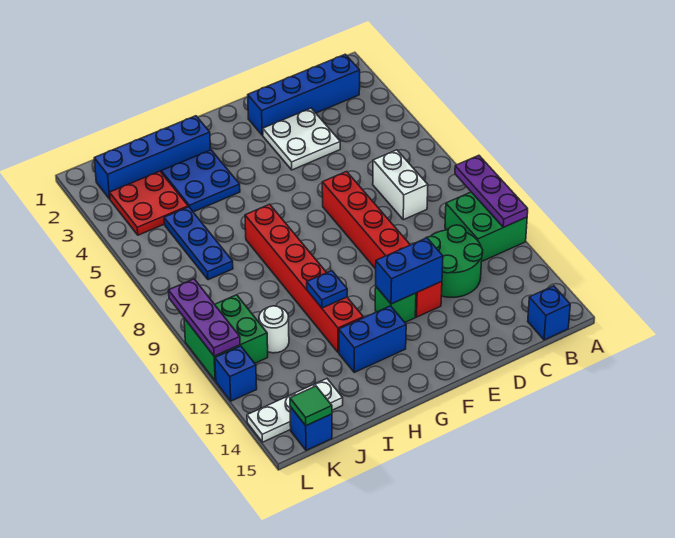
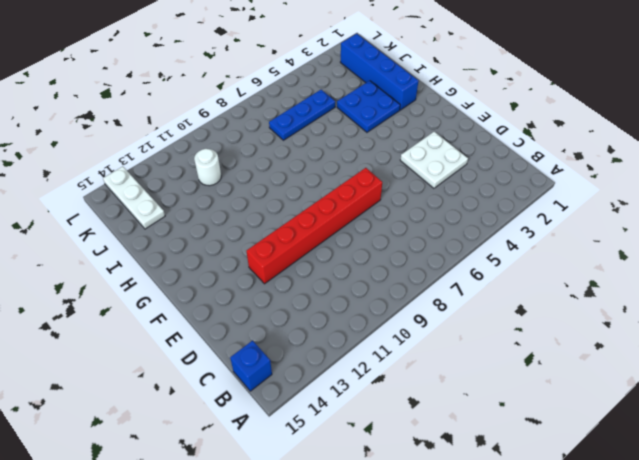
none -> green 2x2 brick [445,192,527,261]
none -> blue 1x4 brick [248,54,360,135]
none -> white 1x2 brick [373,150,428,220]

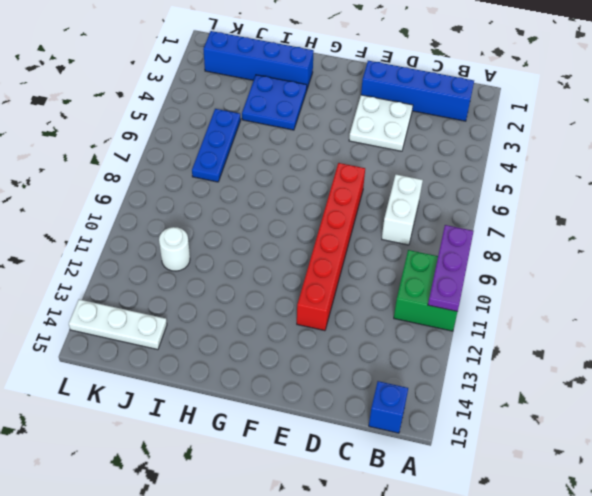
none -> green 2x2 round brick [426,225,483,297]
none -> green 1x1 brick [375,287,416,322]
none -> blue 1x2 brick [339,306,406,372]

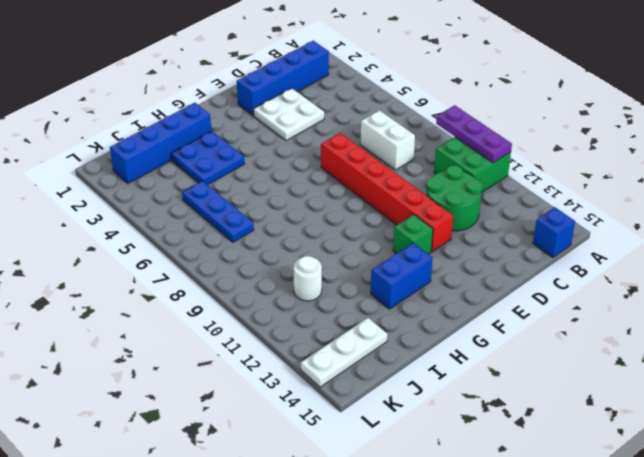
none -> red 1x6 brick [245,204,363,353]
none -> red 2x2 plate [110,171,188,235]
none -> green 2x2 brick [184,295,268,381]

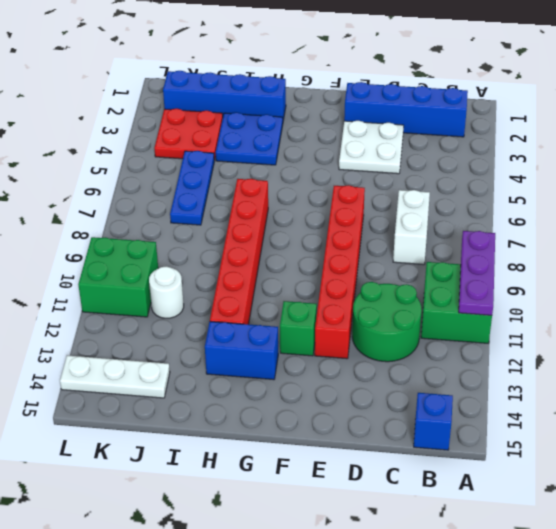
none -> blue 1x1 brick [290,407,332,450]
none -> blue 1x1 brick [215,346,257,401]
none -> blue 1x2 brick [376,238,443,304]

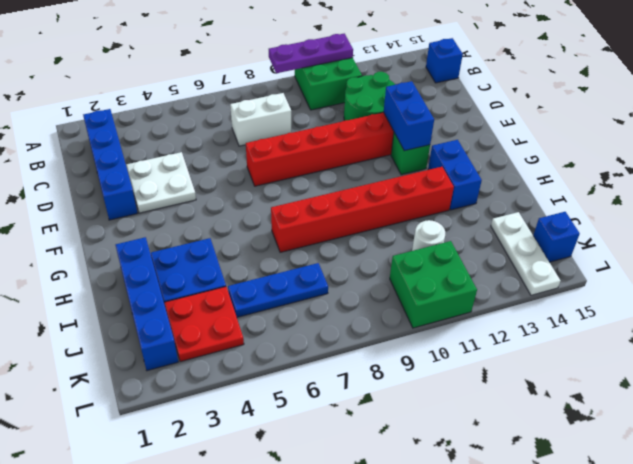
none -> blue 1x1 brick [215,346,257,401]
none -> blue 1x1 plate [307,271,347,308]
none -> green 1x1 tile [290,386,332,426]

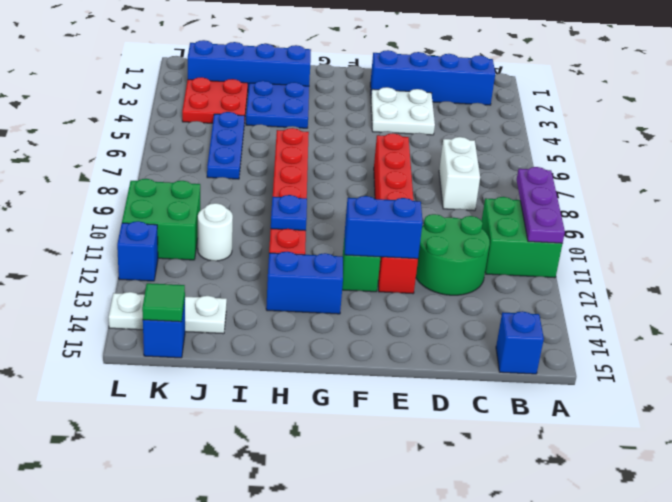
none -> purple 1x3 plate [169,279,240,356]

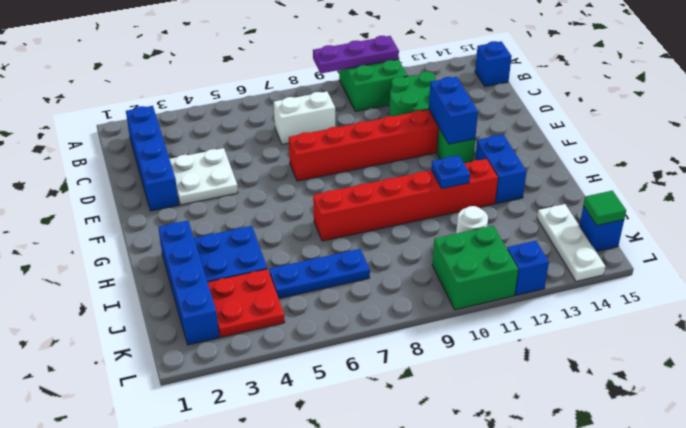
none -> purple 1x3 plate [169,279,240,356]

